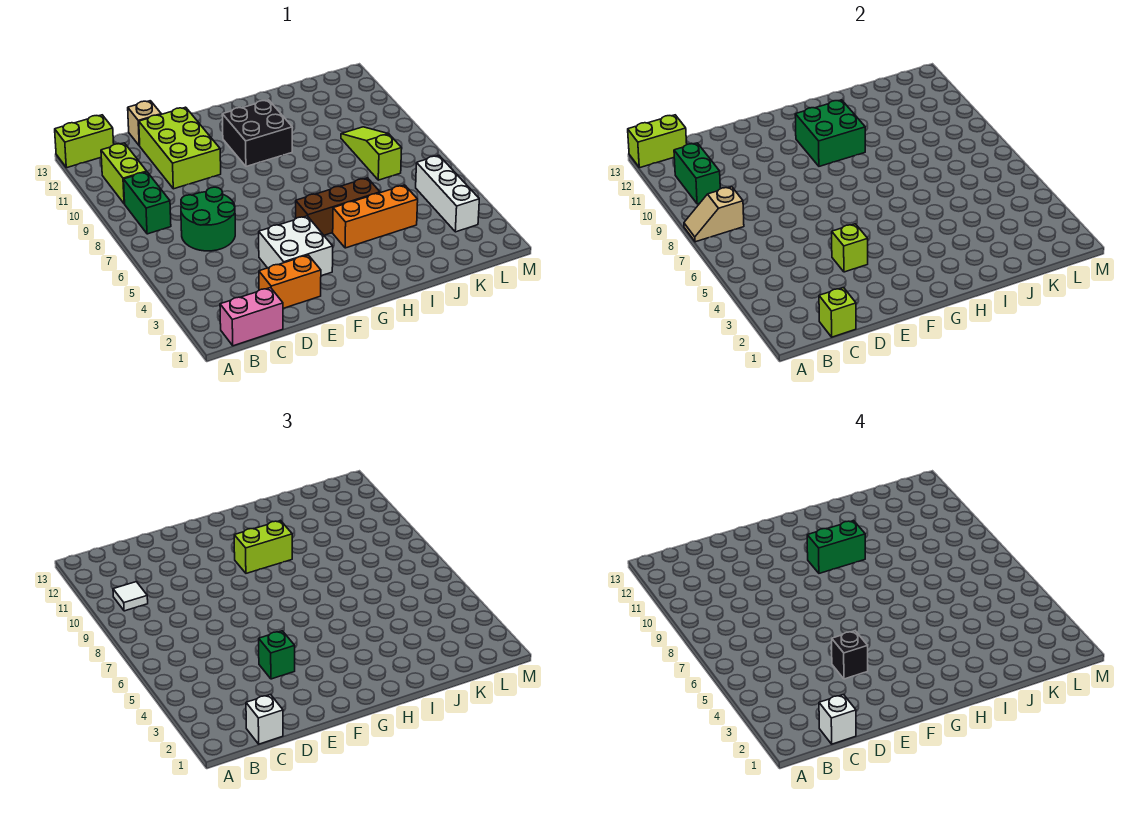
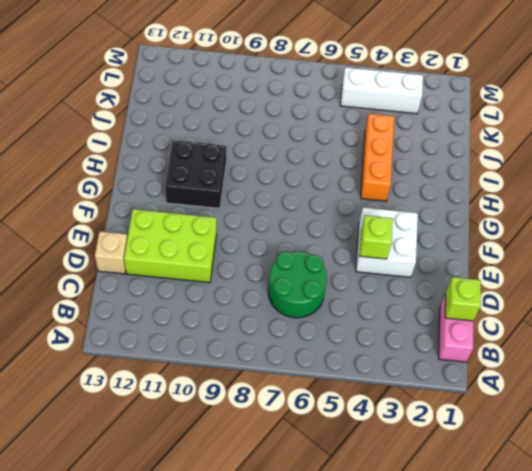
none -> lime 1x2 brick [55,115,114,168]
none -> green 1x2 brick [124,172,171,234]
none -> lime 1x2 brick [101,143,147,204]

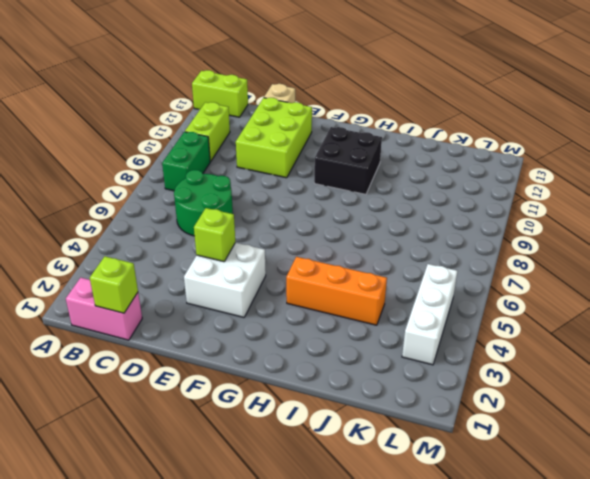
none -> orange 1x2 brick [259,255,321,308]
none -> brown 1x3 brick [296,178,380,235]
none -> lime 1x3 slope [341,127,402,180]

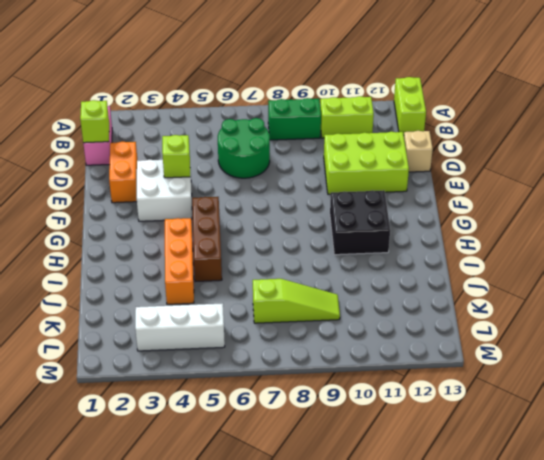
none -> tan 1x2 slope [684,187,744,242]
none -> lime 1x2 brick [628,115,687,168]
none -> green 1x2 brick [674,143,720,204]

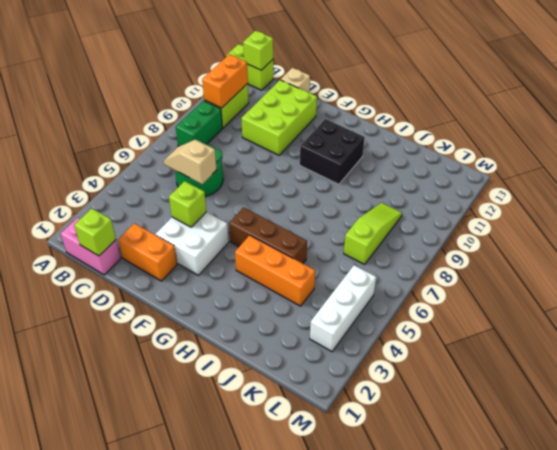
orange 1x2 brick [202,54,248,108] -> green 1x2 brick [674,143,720,204]
lime 1x1 brick [243,31,273,70] -> lime 1x2 brick [628,115,687,168]
tan 1x2 slope [164,140,217,184] -> tan 1x2 slope moved to [684,187,744,242]
none -> green 2x2 brick [795,100,865,166]
none -> white 1x1 tile [113,582,148,611]
none -> white 1x1 brick [246,695,283,744]

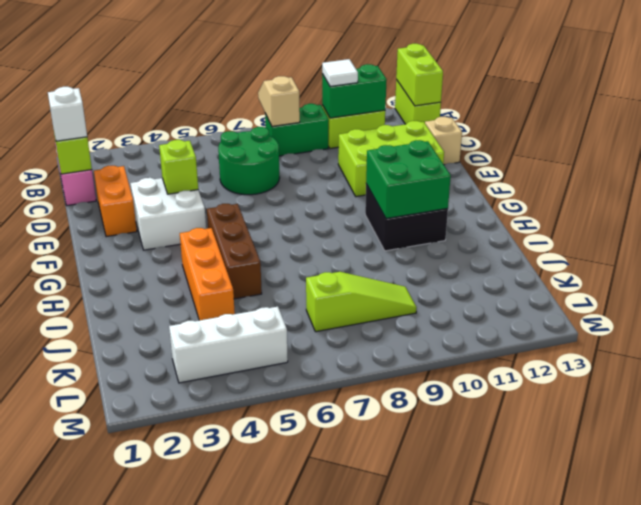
none -> green 1x1 brick [259,631,295,679]
none -> lime 1x2 brick [234,521,292,573]
none -> white 1x1 brick [819,695,856,744]

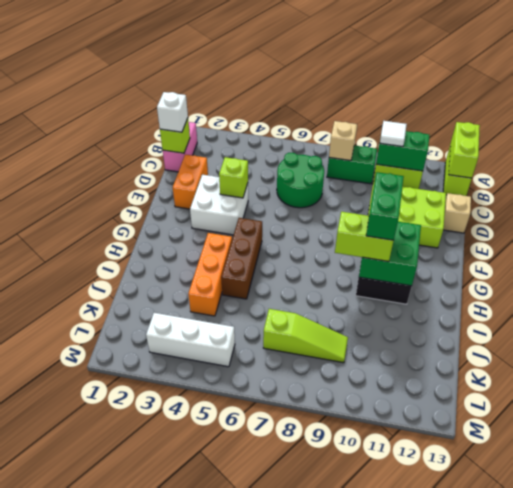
lime 1x2 brick [335,212,394,261] -> lime 1x2 brick turned to [234,521,292,573]
none -> green 1x1 brick [259,631,295,679]
none -> white 1x1 brick [819,695,856,744]
none -> black 1x1 brick [832,631,868,679]

